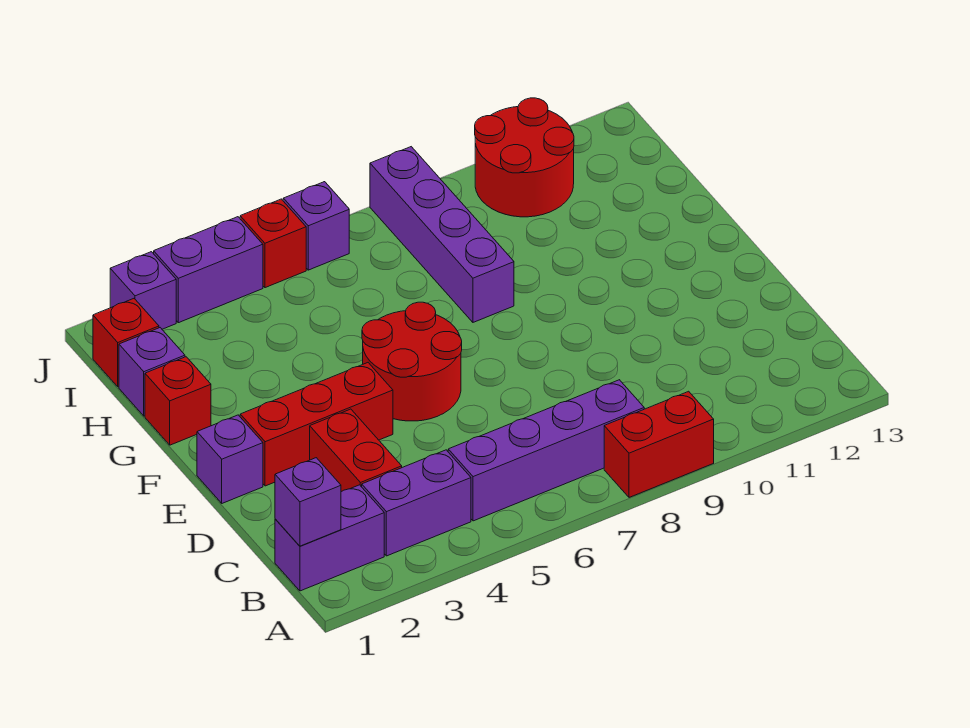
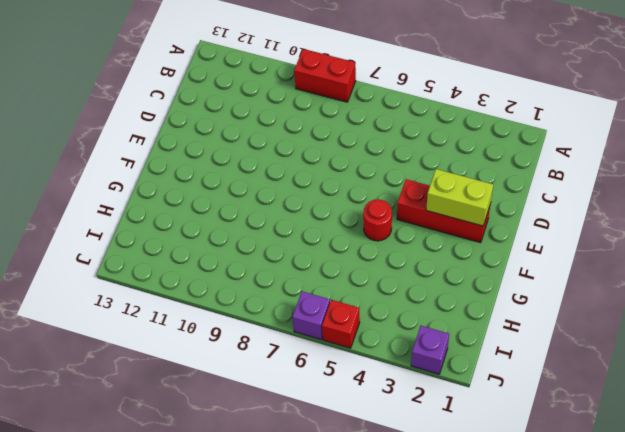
lime 1x2 brick [426,169,493,226] -> none
red 1x1 round brick [363,199,392,241] -> red 2x2 round brick [362,302,462,421]
none -> purple 1x2 brick [275,485,384,591]
none -> purple 1x2 brick [362,450,471,556]
none -> purple 1x4 brick [448,380,644,521]

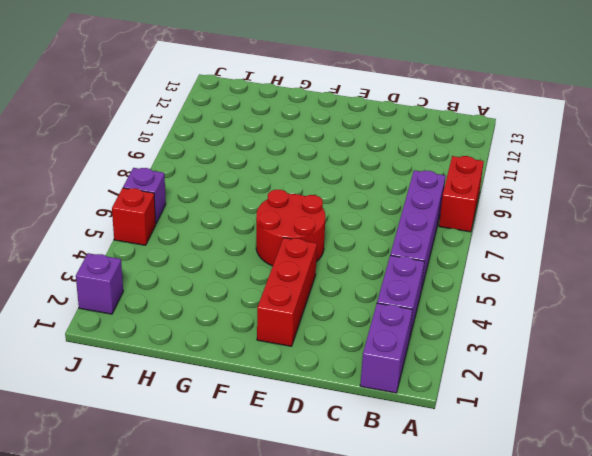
none -> red 1x2 brick [310,409,402,492]
none -> purple 1x1 brick [197,415,263,503]
none -> red 1x1 brick [145,357,211,445]

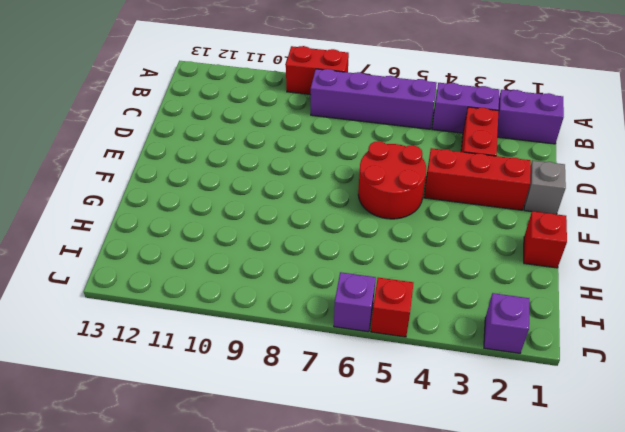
grey 1x1 brick [524,161,566,214] -> purple 1x1 brick [197,415,263,503]
none -> purple 1x4 brick [370,147,514,322]
none -> purple 1x1 brick [119,328,185,416]
none -> red 1x1 brick [93,299,159,387]

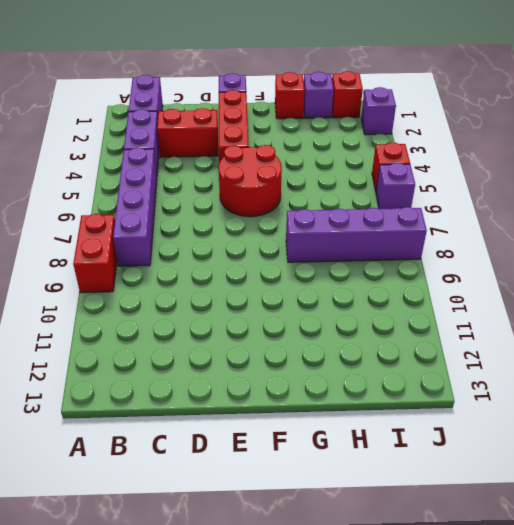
none -> red 2x2 round brick [475,98,574,217]
none -> purple 1x2 brick [154,217,263,323]
none -> purple 1x1 brick [275,458,341,546]

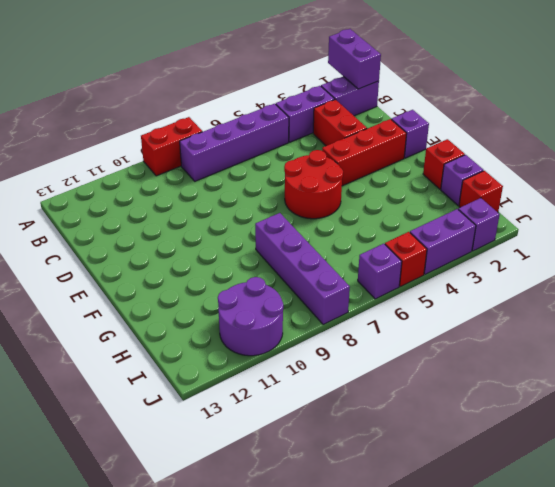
purple 1x2 brick [328,29,381,89] -> purple 1x1 brick [275,458,341,546]
purple 2x2 round brick [218,277,283,356] -> red 2x2 round brick [475,98,574,217]

